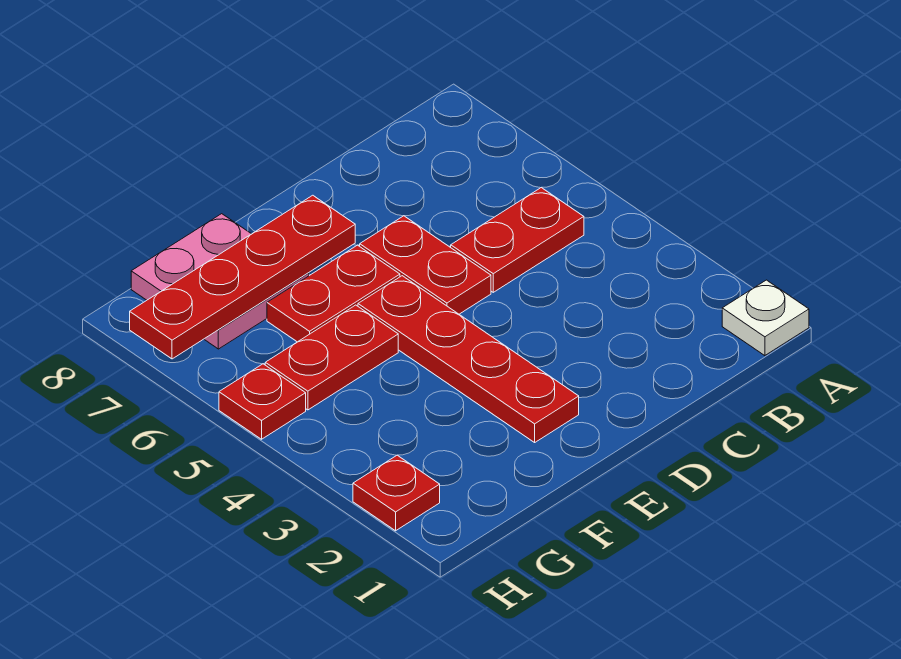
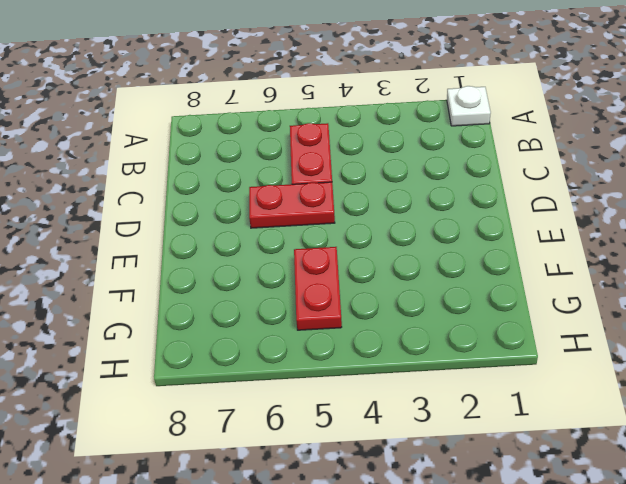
none -> red 1x4 plate [358,276,579,442]
none -> red 1x2 plate [267,245,400,342]

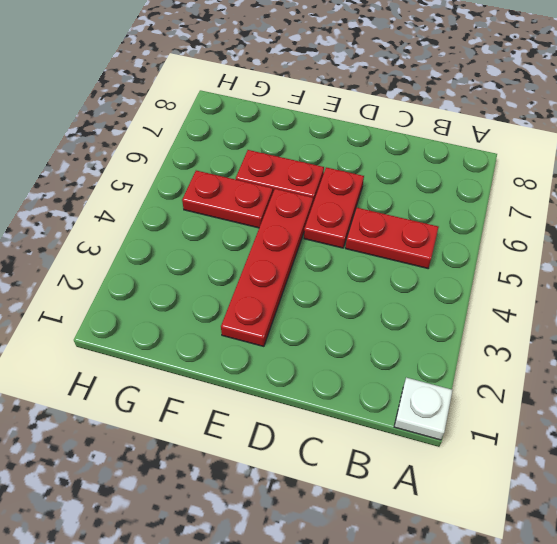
none -> pink 2x2 plate [131,214,309,349]
none -> red 1x1 plate [353,455,440,531]

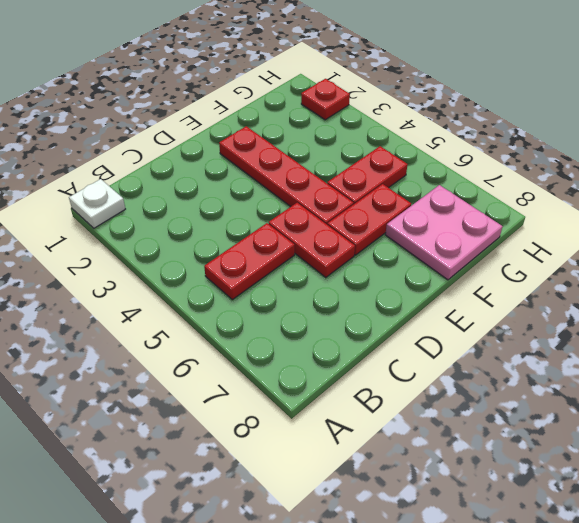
none -> red 1x1 plate [219,364,306,439]
none -> red 1x4 plate [130,195,355,359]

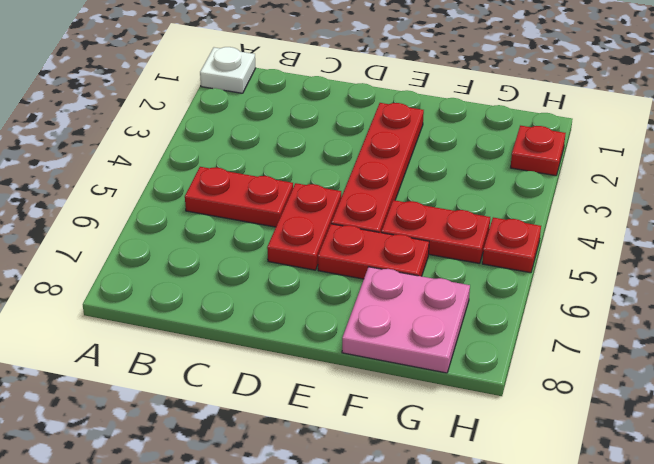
none -> red 1x4 plate [130,195,355,359]

